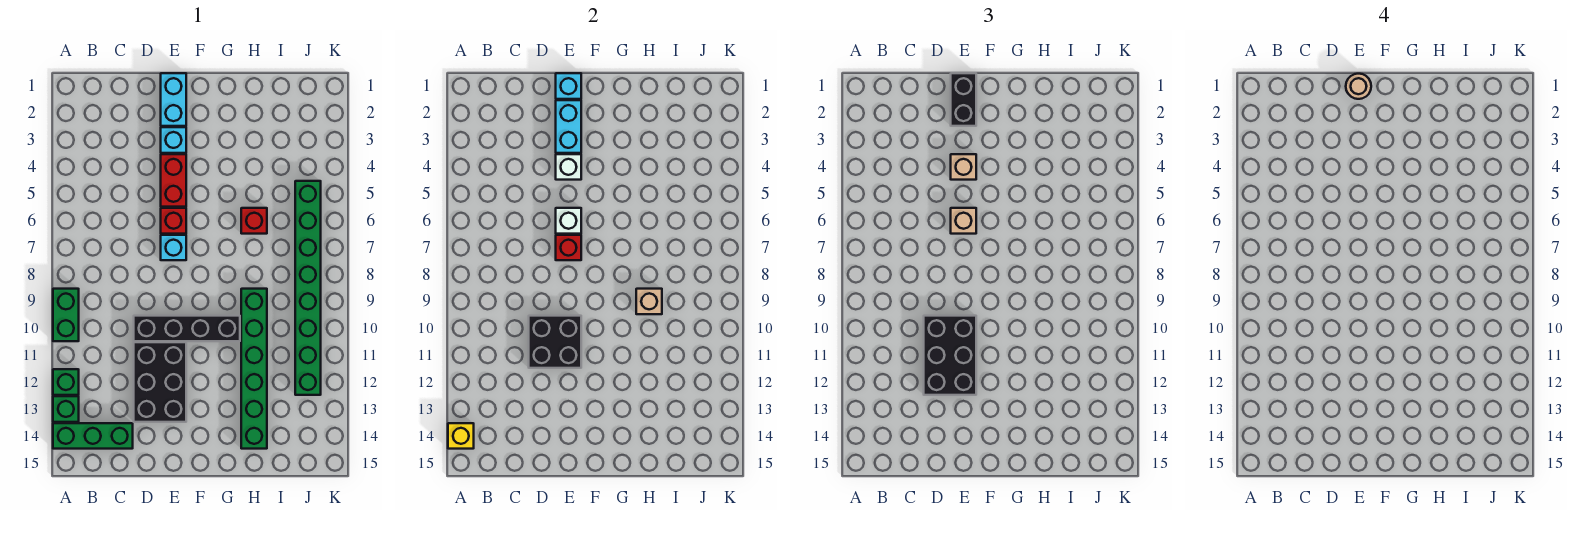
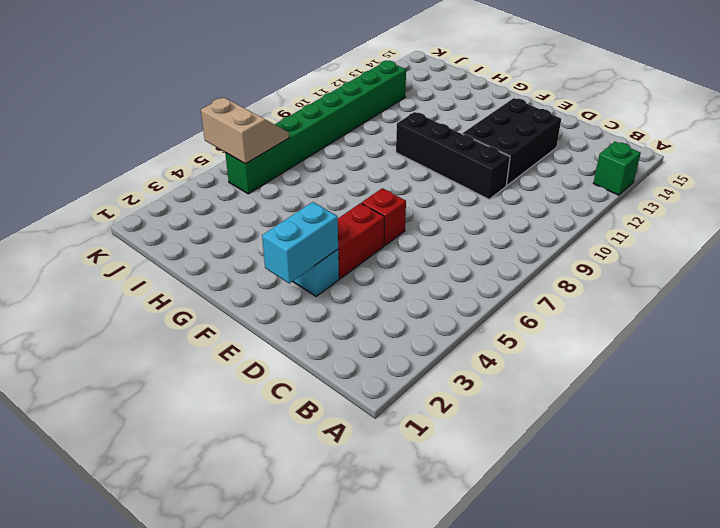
tan 2x2 slope [201,97,289,164] -> none
none -> green 1x2 brick [53,289,79,341]
none -> green 1x1 brick [53,369,79,395]
none -> green 1x3 brick [53,423,133,449]

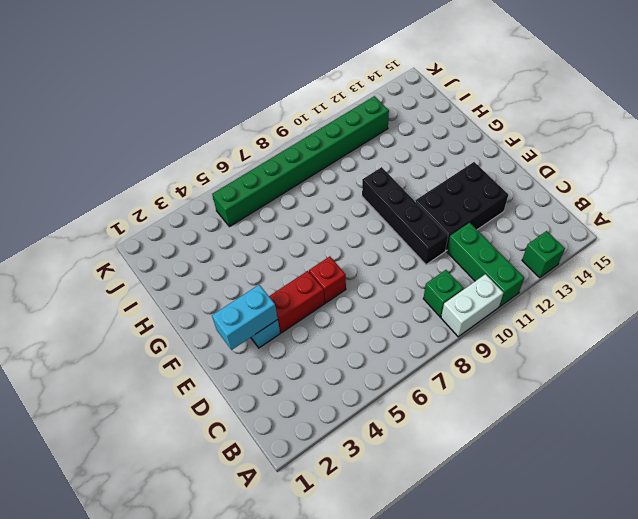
white 1x2 brick [441,274,504,337] -> green 1x2 brick [53,289,79,341]
green 1x3 brick [447,223,524,307] -> green 1x3 brick moved to [53,423,133,449]
green 1x1 brick [423,270,463,317] -> green 1x1 brick moved to [53,369,79,395]
none -> cyan 1x2 brick [161,73,186,126]
none -> cyan 1x1 brick [161,235,186,260]
none -> red 1x1 brick [241,208,267,234]

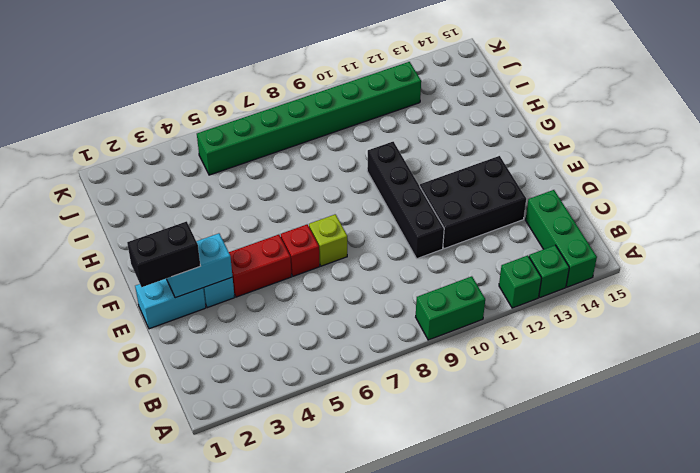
lime 1x1 brick [309,214,347,266] -> cyan 1x1 brick [161,235,186,260]
none -> red 1x1 brick [241,208,267,234]
none -> green 1x6 brick [241,289,267,449]
none -> yellow 1x1 brick [448,423,474,449]

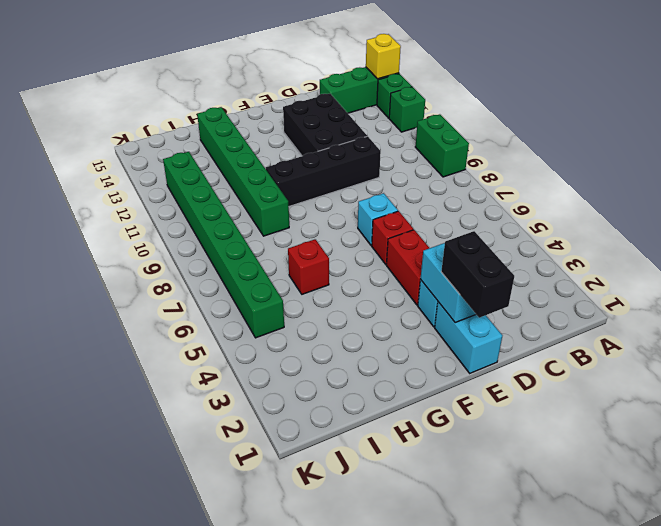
none -> black 2x2 brick [529,316,581,368]
none -> cyan 1x1 brick [556,73,581,99]
none -> white 1x1 brick [556,154,581,180]

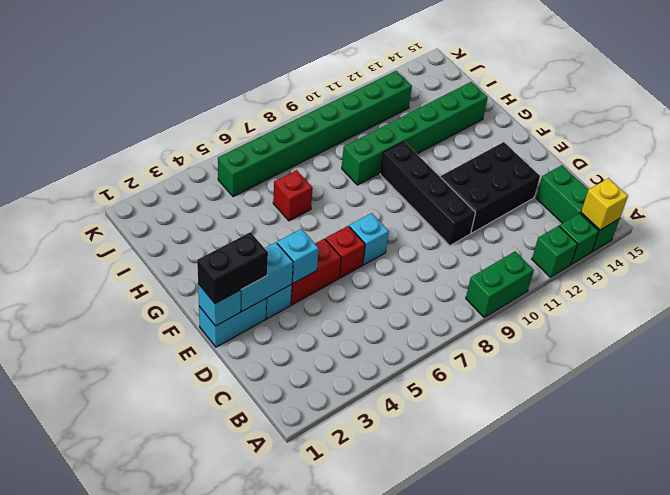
cyan 1x1 brick [277,229,319,283] -> white 1x1 brick [556,154,581,180]
none -> black 2x2 brick [529,316,581,368]
none -> white 1x1 brick [556,208,581,234]
none -> red 1x1 brick [556,235,581,260]

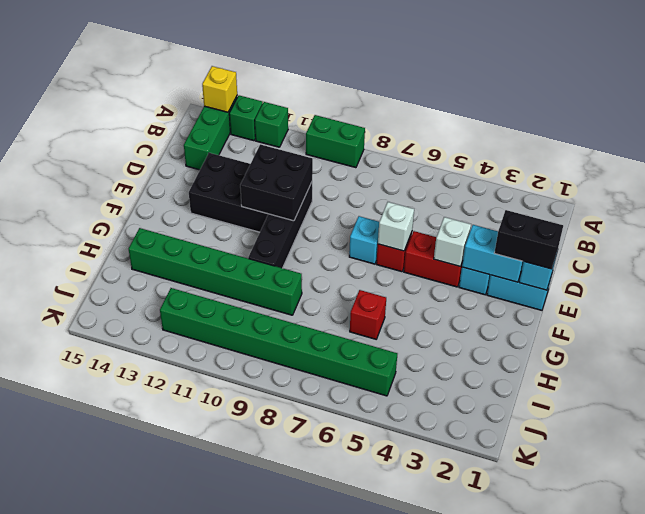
none -> red 1x1 brick [556,235,581,260]
none -> tan 1x1 brick [636,289,662,314]
none -> black 2x3 brick [924,316,976,395]

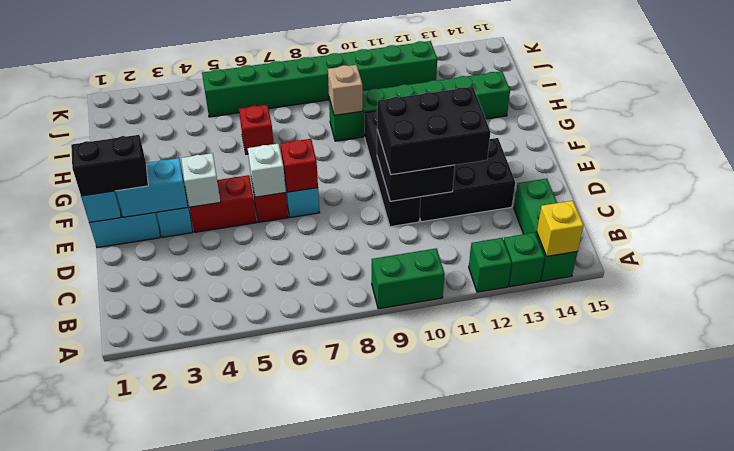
none -> tan 1x1 brick [951,154,976,180]
none -> tan 1x1 brick [951,208,976,234]
none -> tan 1x1 round brick [1346,74,1371,99]

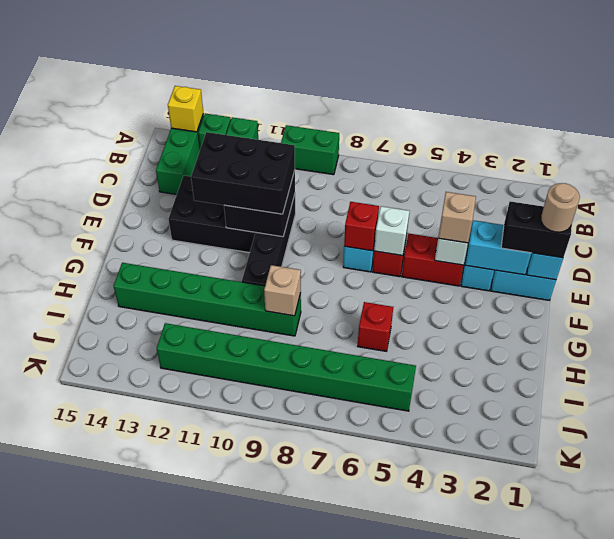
none -> tan 1x1 brick [951,208,976,234]

